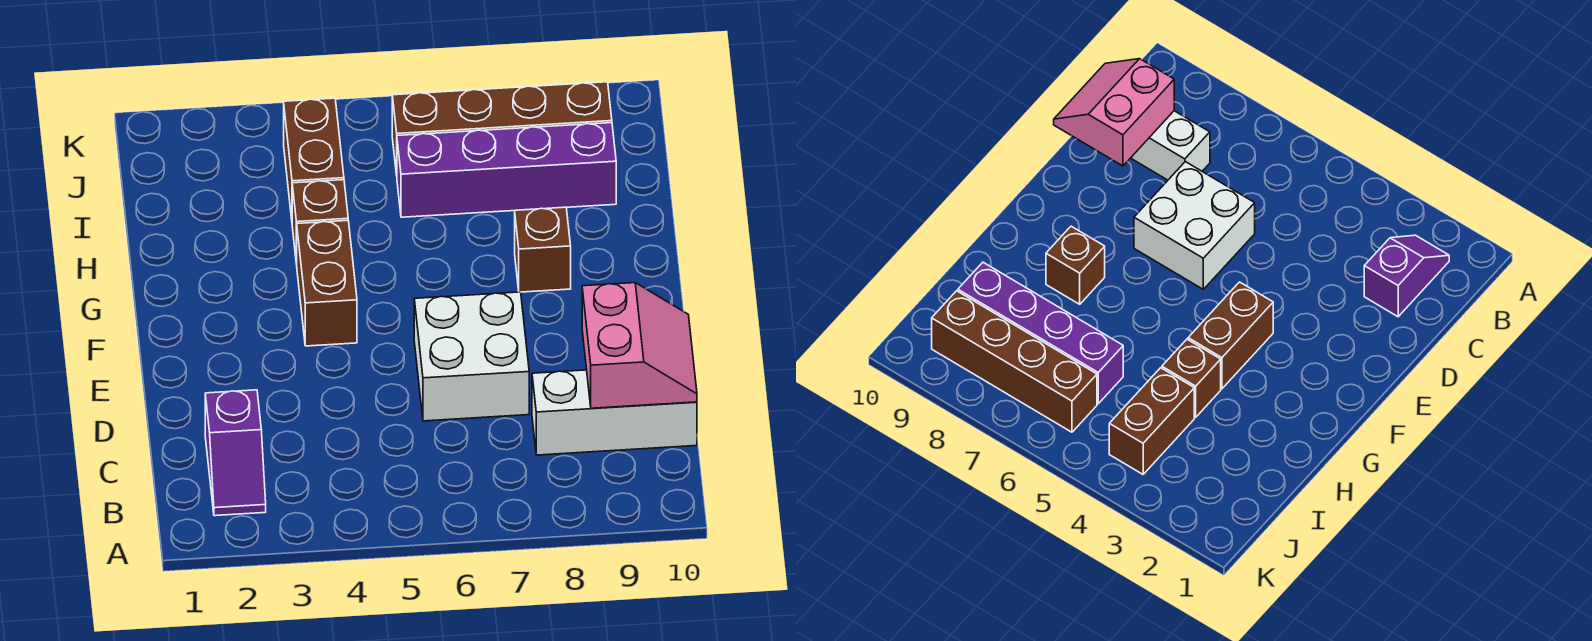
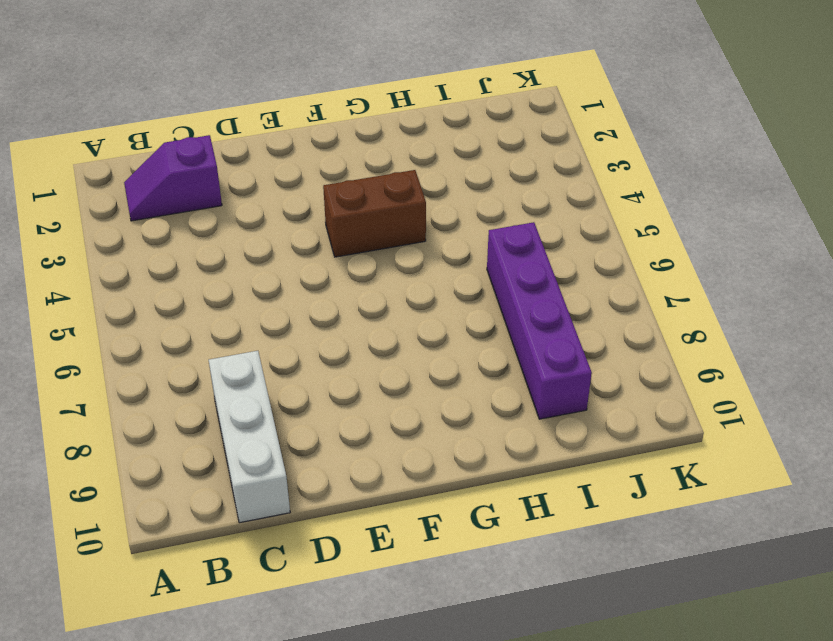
none -> white 2x2 brick [414,292,529,421]
none -> brown 1x1 brick [515,207,571,292]

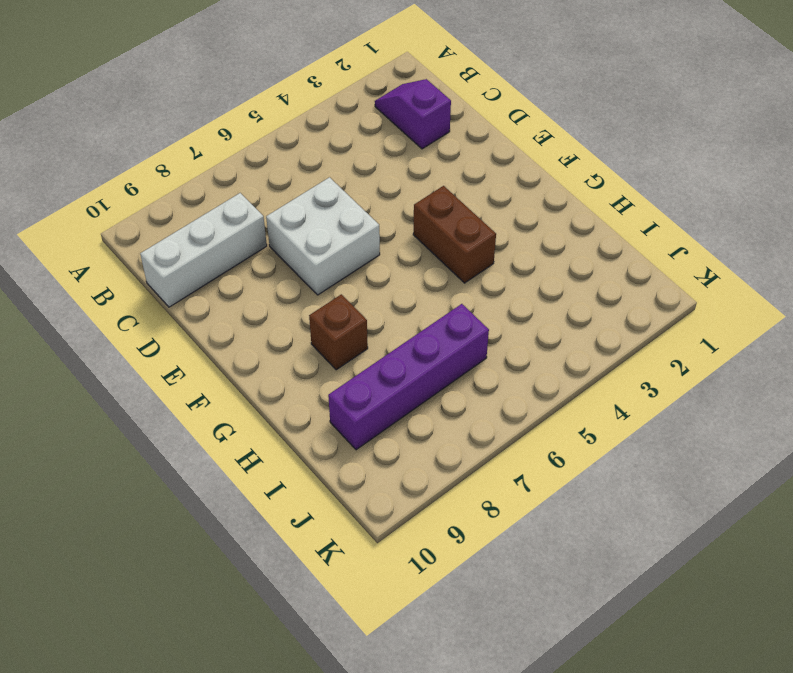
none -> brown 1x1 brick [292,180,348,264]
none -> brown 1x2 brick [284,98,344,219]

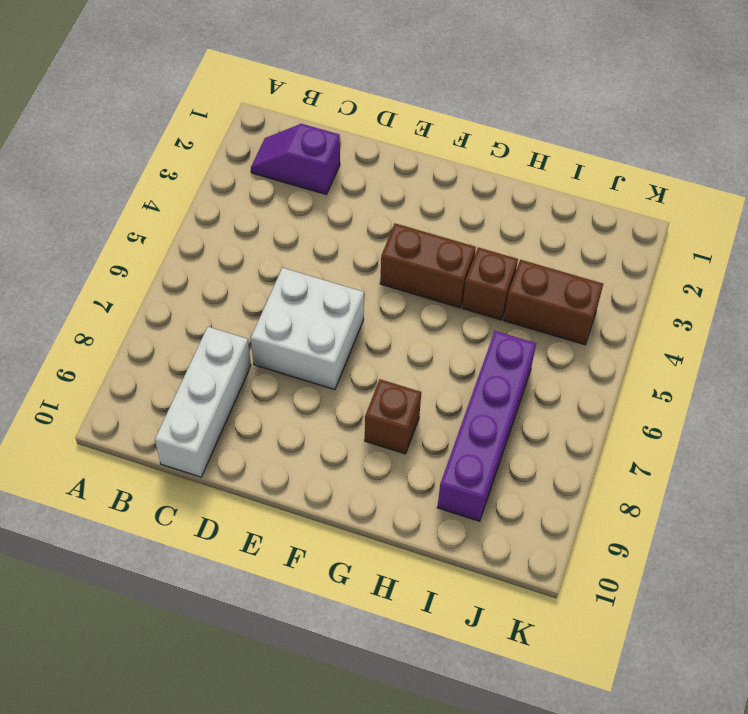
none -> brown 1x4 brick [392,82,612,175]
none -> pink 2x2 slope [582,283,697,408]

